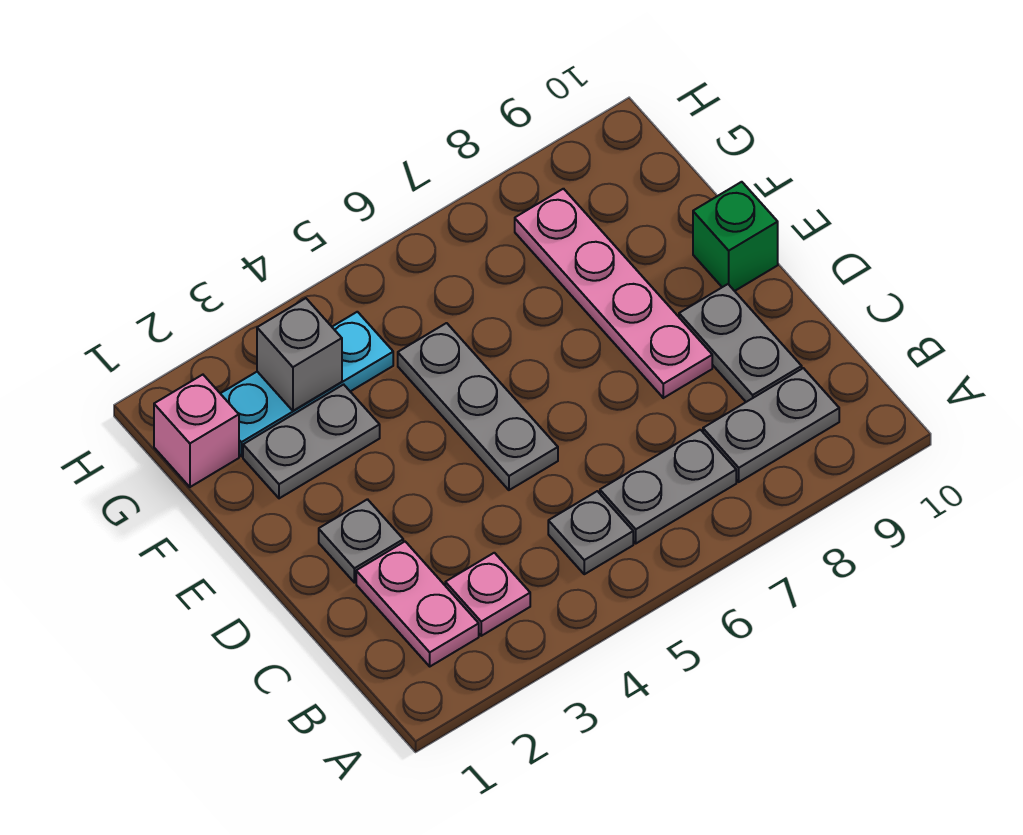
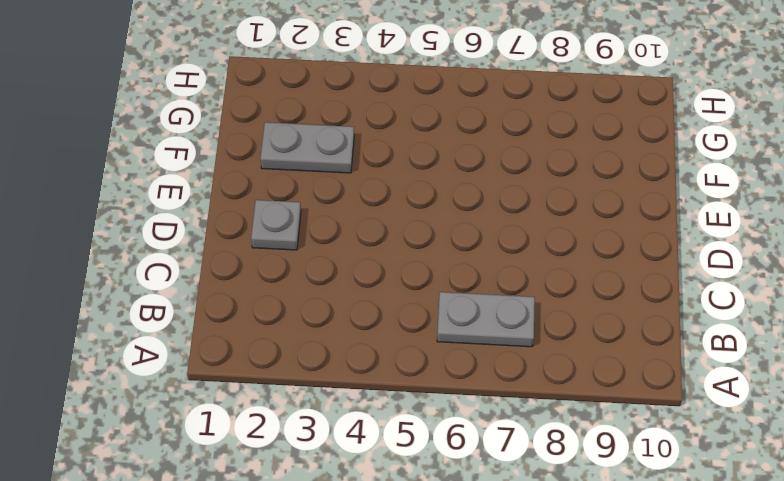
none -> pink 1x2 plate [356,542,479,666]
none -> pink 1x1 plate [445,553,530,636]
none -> grey 1x1 plate [548,491,633,574]

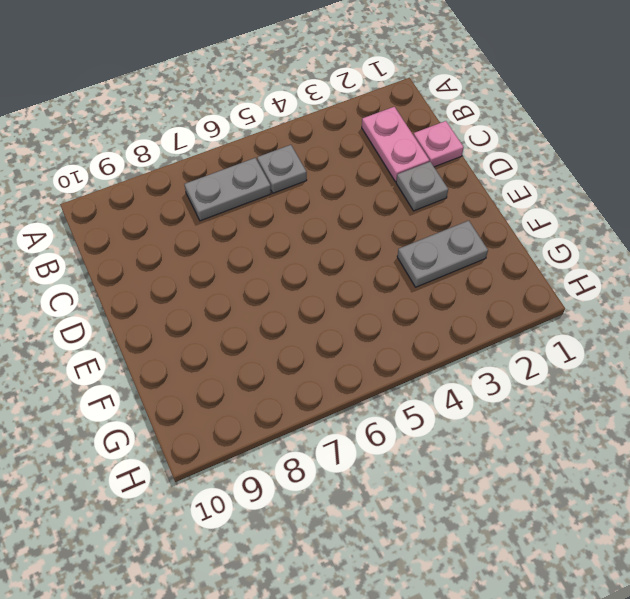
pink 1x1 plate [413,121,464,167] -> pink 1x1 plate moved to [445,553,530,636]
none -> grey 1x2 plate [703,368,839,482]
none -> grey 1x2 plate [679,284,802,402]
none -> grey 1x3 plate [398,323,558,490]

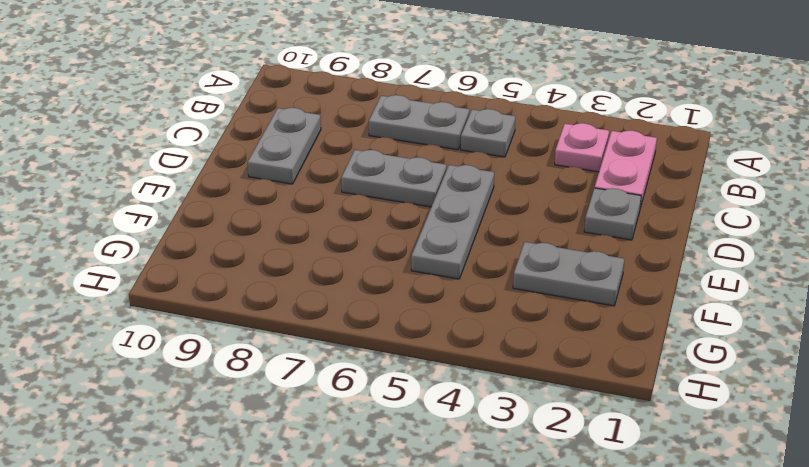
grey 1x2 plate [341,150,447,207] -> grey 1x2 plate moved to [703,368,839,482]
none -> pink 1x4 plate [515,189,712,398]
none -> green 1x1 brick [693,182,778,291]
none -> pink 1x1 brick [154,375,239,487]

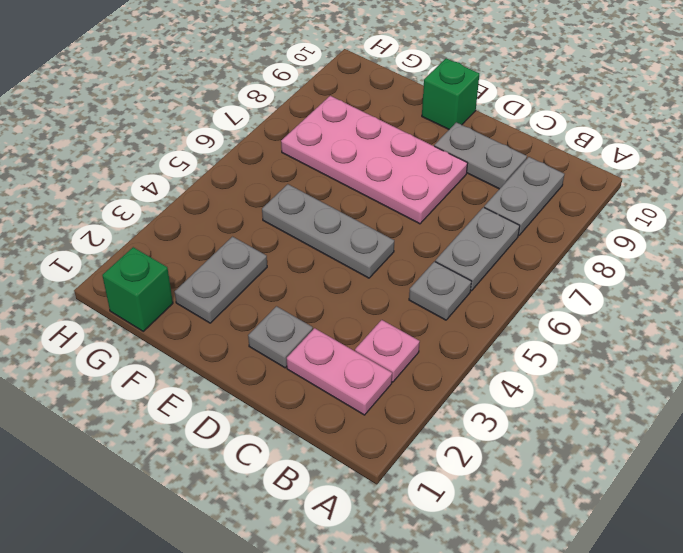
pink 2x4 plate [281,96,468,224] -> pink 1x4 plate [515,189,712,398]
green 1x1 brick [102,247,173,331] -> pink 1x1 brick [154,375,239,487]
none -> cyan 1x3 plate [220,312,393,456]
none -> grey 1x1 brick [257,298,342,411]

